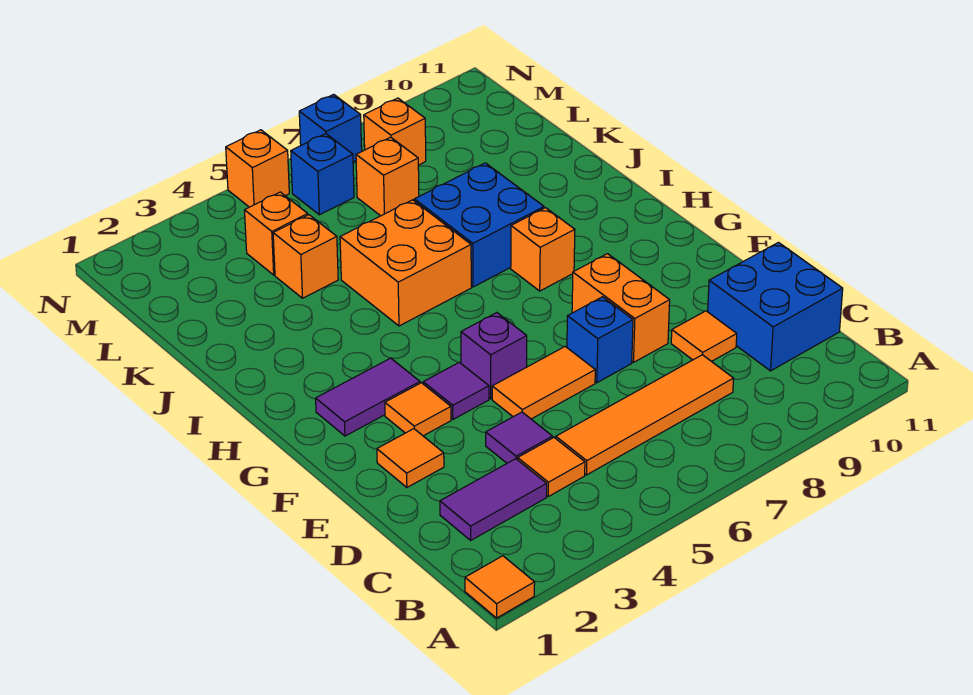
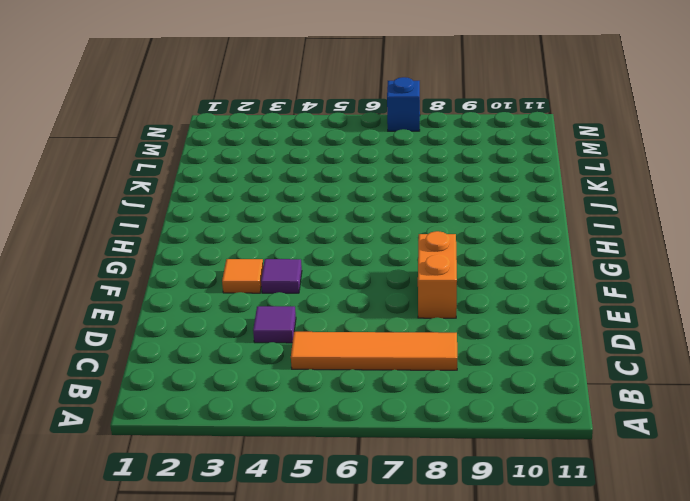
none -> orange 1x1 tile [465,556,535,618]
none -> purple 1x2 tile [440,459,547,540]
none -> orange 1x1 tile [518,438,585,496]

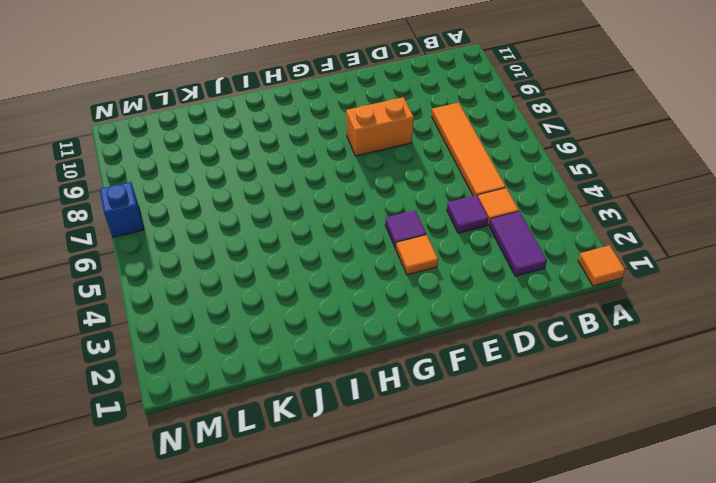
none -> blue 2x2 brick [708,243,843,371]
none -> orange 1x1 tile [671,311,737,362]
none -> orange 1x1 tile [377,429,444,487]

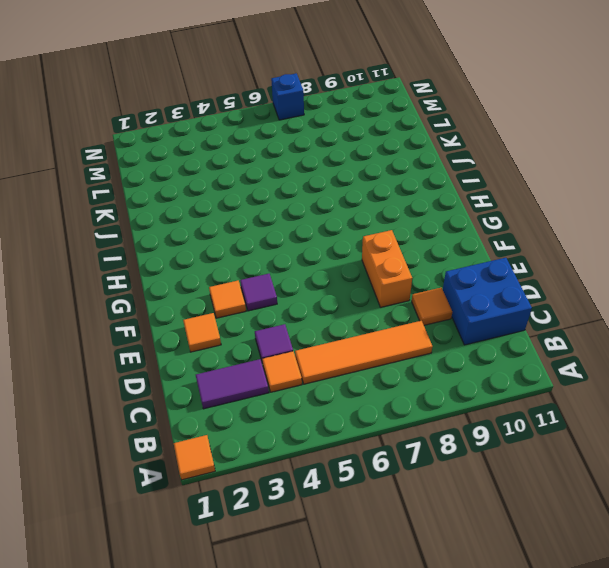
none -> orange 1x2 tile [492,346,595,419]
none -> blue 1x1 brick [567,297,633,383]
none -> purple 1x1 brick [461,313,527,399]

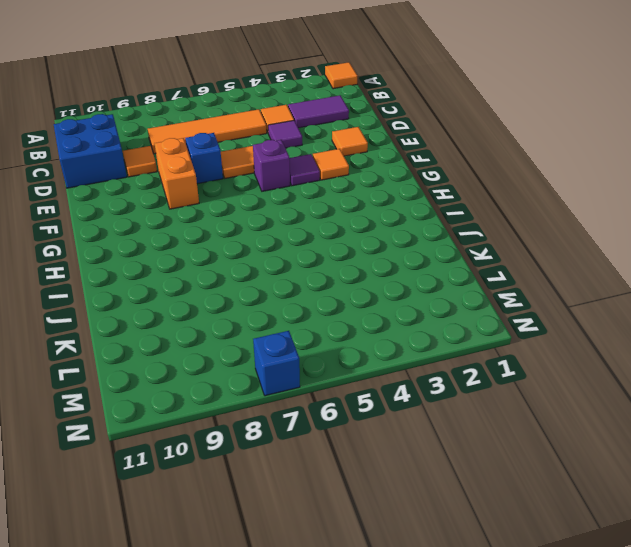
none -> purple 1x2 tile [316,358,420,436]
none -> orange 1x1 brick [511,208,575,291]
none -> orange 2x2 brick [340,200,471,326]

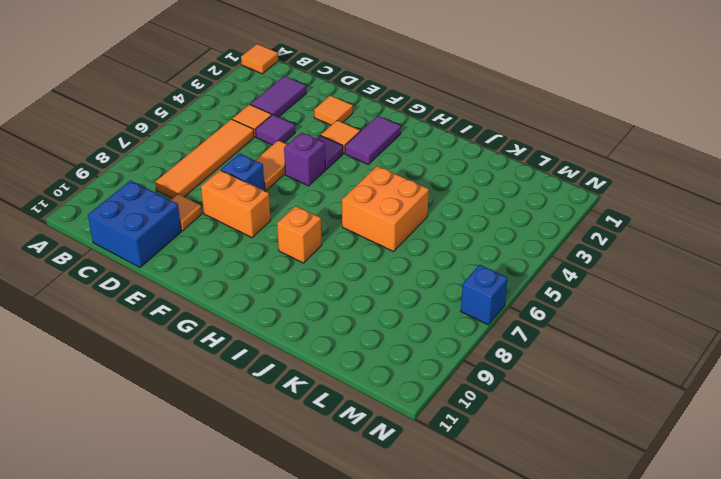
none -> blue 2x2 brick [414,163,544,287]
none -> orange 1x1 brick [273,215,338,298]
none -> orange 1x1 brick [245,192,308,275]

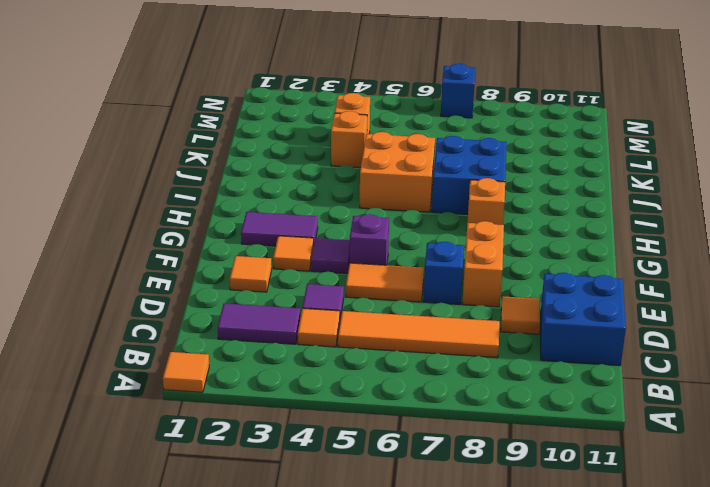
none -> orange 1x1 brick [356,137,419,216]
none -> blue 1x1 brick [291,134,354,215]
none -> orange 1x1 brick [364,98,426,165]

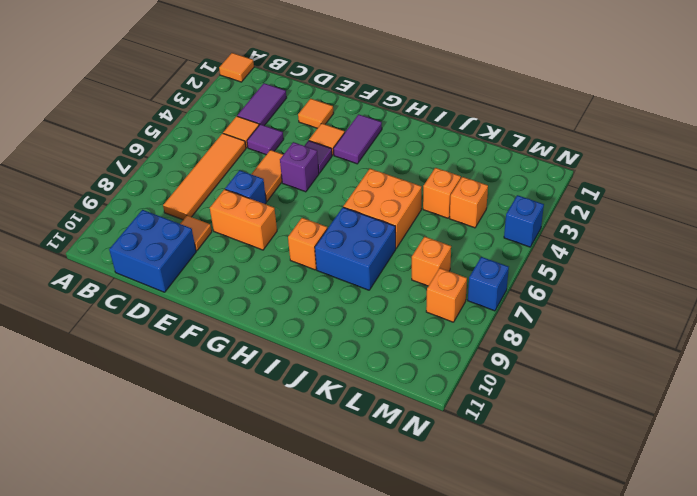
blue 1x1 brick [504,195,544,247] -> blue 1x1 brick moved to [291,134,354,215]
none -> orange 1x1 brick [226,130,289,207]

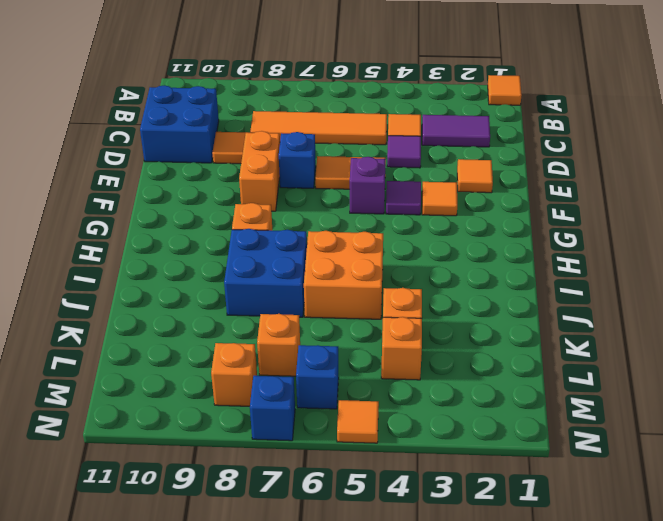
orange 1x1 tile [337,400,379,443] -> orange 1x1 brick [226,130,289,207]
none -> purple 1x2 tile [316,358,420,436]

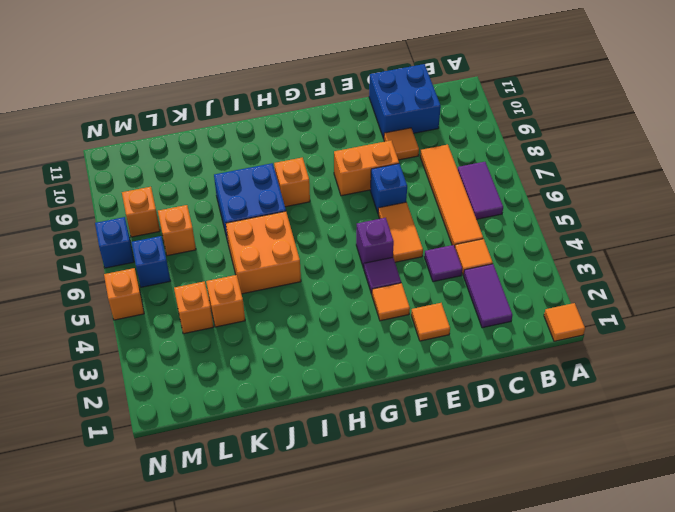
purple 1x2 tile [458,162,503,219] -> purple 1x2 tile moved to [316,358,420,436]

